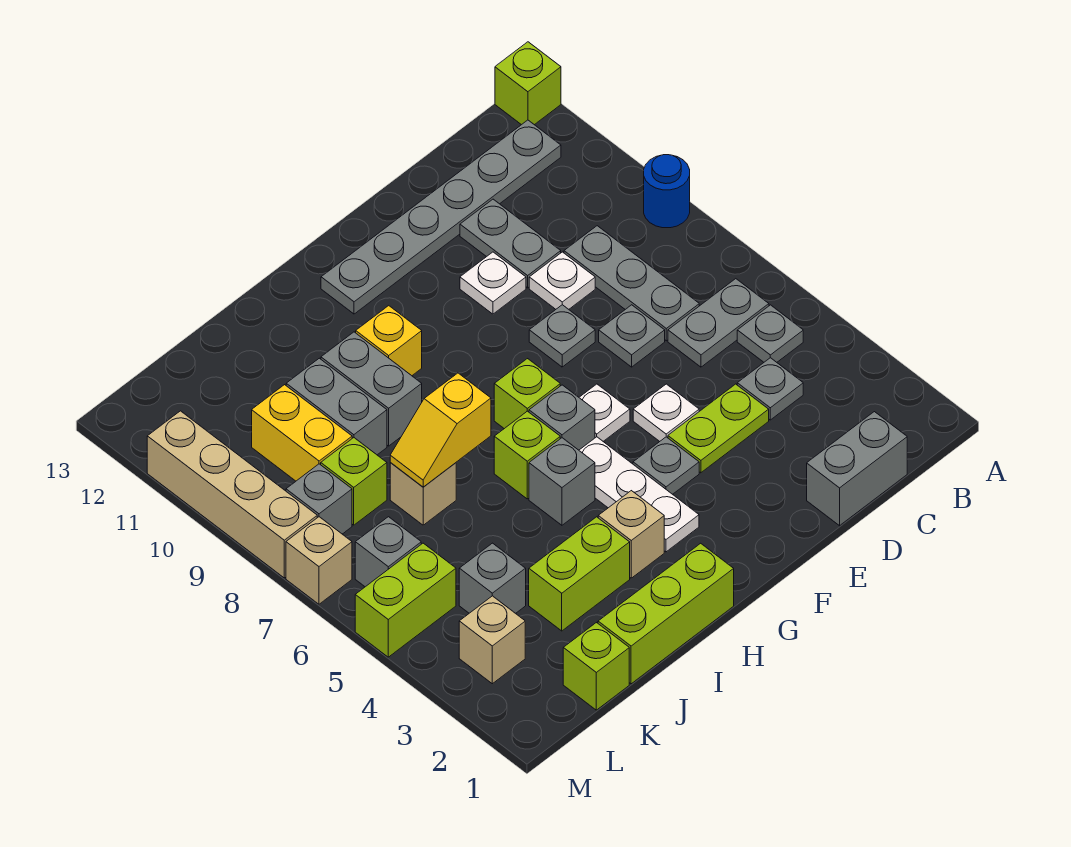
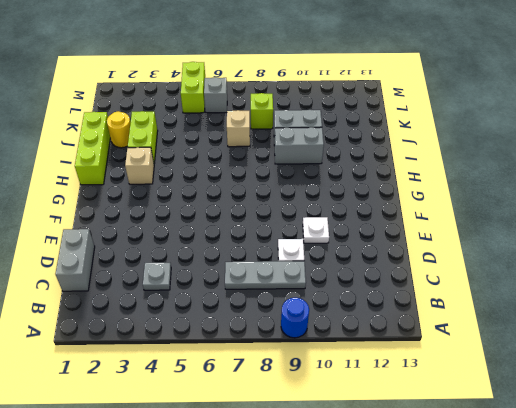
yellow 1x1 round brick [107,111,130,148] -> none
none -> lime 1x1 brick [495,42,561,125]
none -> grey 1x1 plate [737,305,803,362]
none -> grey 1x2 plate [668,279,769,367]
none -> grey 1x6 plate [321,120,561,314]

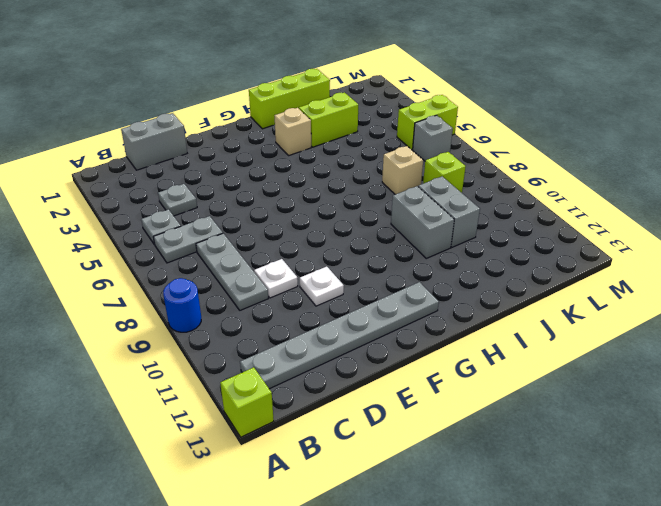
none -> lime 1x2 plate [668,384,769,473]
none -> grey 1x1 plate [599,305,665,367]
none -> grey 1x2 plate [460,199,561,288]
none -> white 1x1 plate [633,384,699,442]

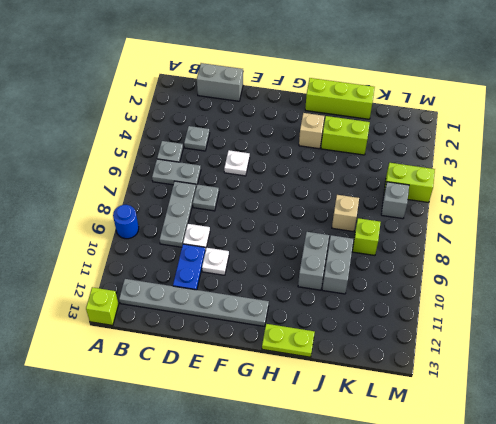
blue 1x2 plate [173,244,205,290] -> grey 1x2 plate [460,199,561,288]
lime 1x2 plate [262,324,315,357] -> lime 1x2 plate moved to [668,384,769,473]
none -> grey 1x1 plate [529,305,595,367]
none -> grey 1x1 plate [633,437,699,494]
none -> white 1x1 plate [579,384,630,441]
none -> white 1x3 plate [579,437,699,552]

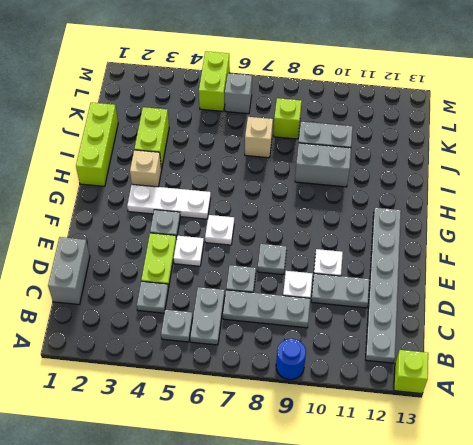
none -> grey 1x1 brick [529,385,595,450]
none -> lime 1x1 brick [494,359,560,429]
none -> grey 1x1 brick [529,438,595,525]
none -> lime 1x1 brick [494,411,560,499]

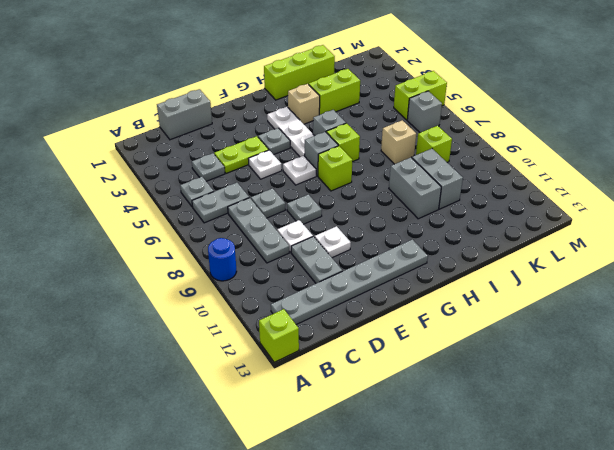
none -> yellow 1x1 brick [356,306,422,376]
none -> lime 1x1 brick [563,623,629,710]
none -> grey 1x1 brick [459,543,526,613]
none -> yellow 1x2 brick [252,385,352,481]

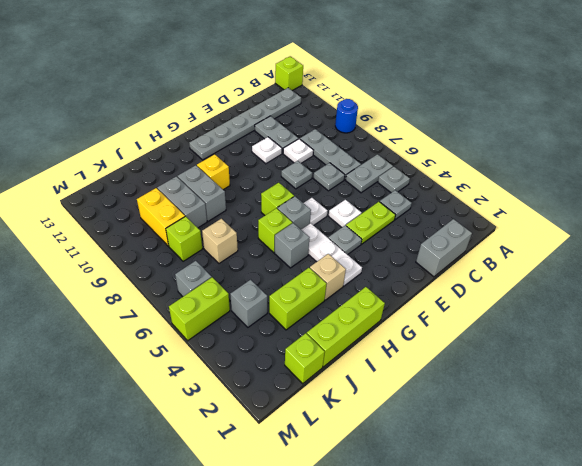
none -> tan 1x1 brick [459,596,525,684]
none -> grey 1x1 brick [286,464,352,534]
none -> tan 1x1 brick [286,517,352,604]
none -> tan 1x4 brick [147,411,317,578]

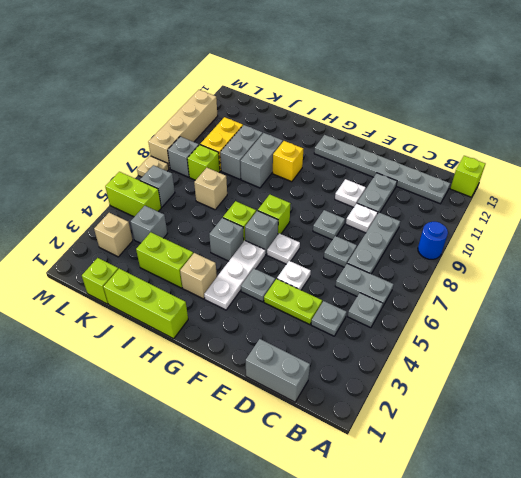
tan 1x1 plate [137,156,169,177] -> tan 1x1 brick [286,517,352,604]
none -> yellow 1x2 slope [390,373,491,487]

